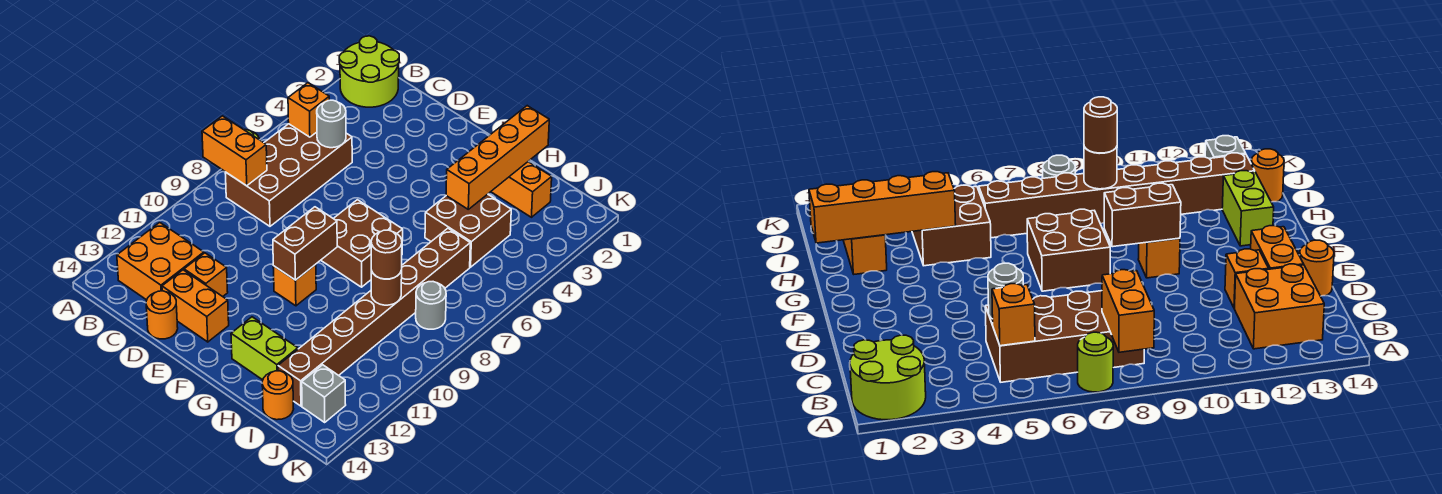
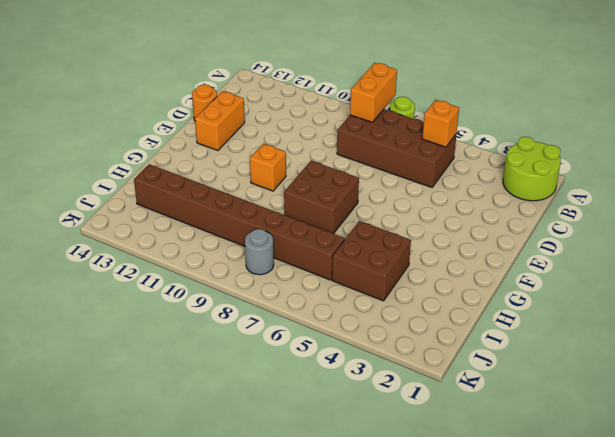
none -> orange 2x2 brick [117,222,204,300]
none -> orange 1x1 brick [184,253,228,297]
none -> lime 1x2 brick [231,317,298,380]

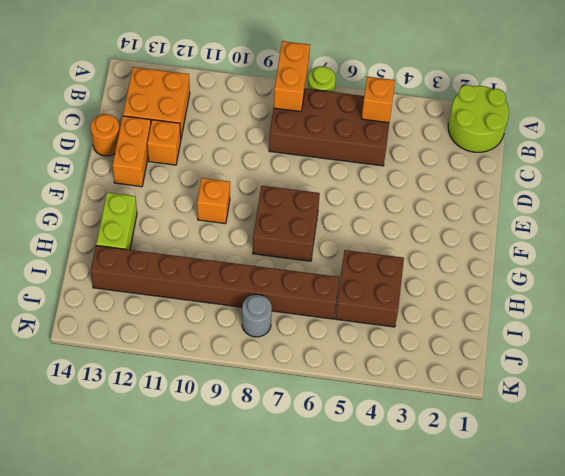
none -> orange 1x2 brick [491,162,552,217]
none -> orange 1x1 round brick [262,371,293,420]
none -> grey 1x1 brick [302,365,346,422]

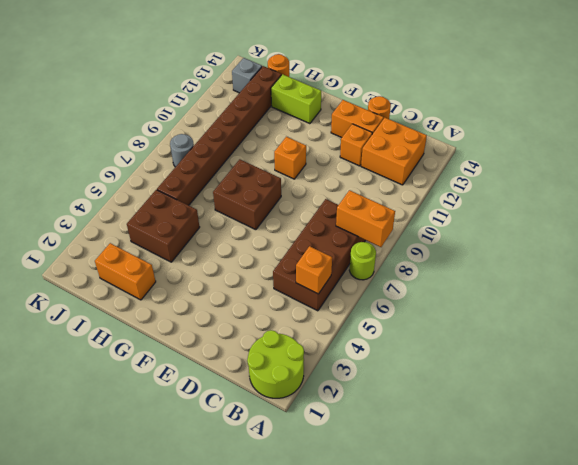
none -> grey 1x1 round brick [317,100,346,148]
none -> brown 1x2 brick [273,207,337,280]
none -> orange 1x4 brick [446,106,549,209]

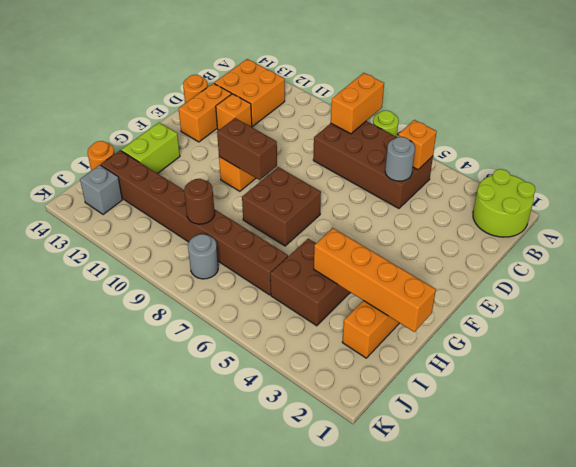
none -> brown 1x1 round brick [371,230,402,279]

